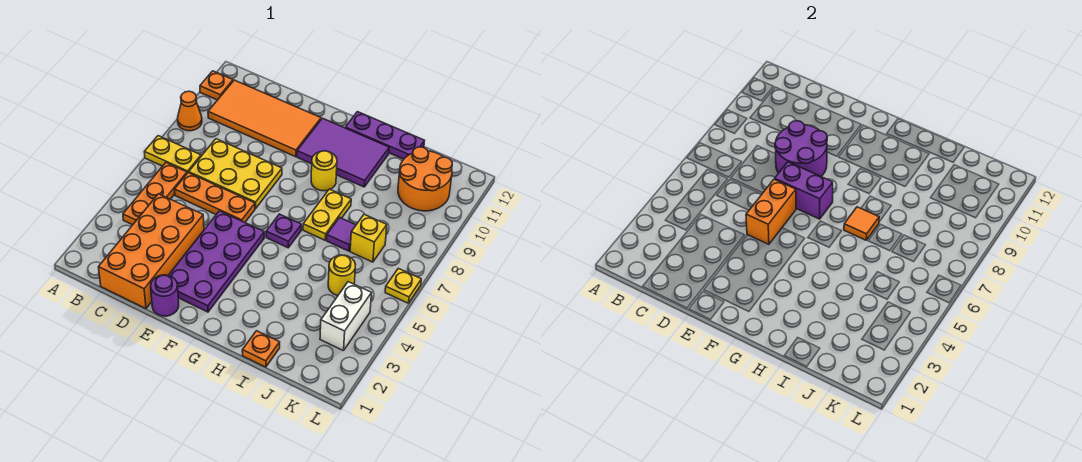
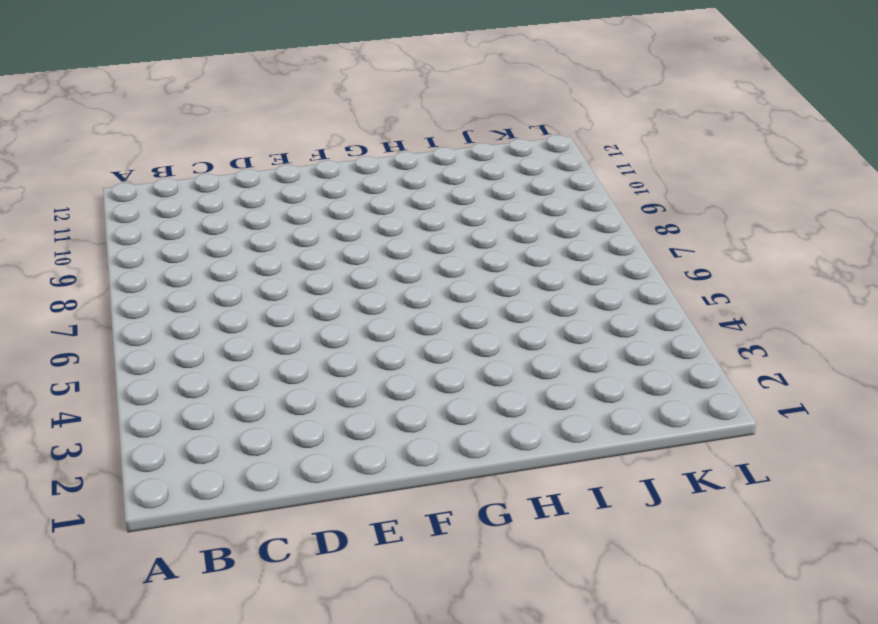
none -> yellow 1x2 plate [145,136,201,173]
none -> orange 1x1 cone [177,91,202,131]
none -> orange 1x1 plate [200,71,233,100]

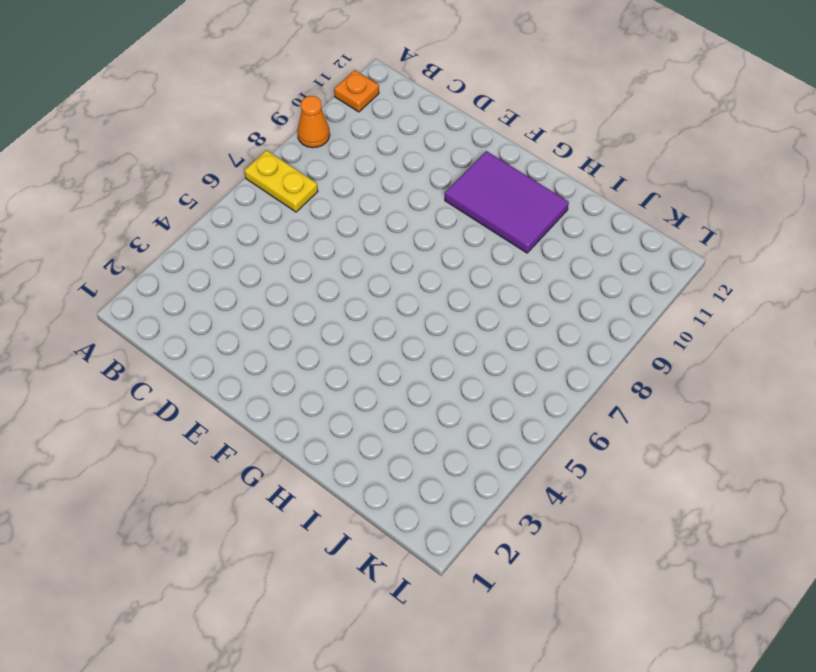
none -> orange 1x3 plate [123,163,187,225]
none -> orange 2x4 tile [208,80,321,157]
none -> orange 2x4 brick [98,194,204,309]

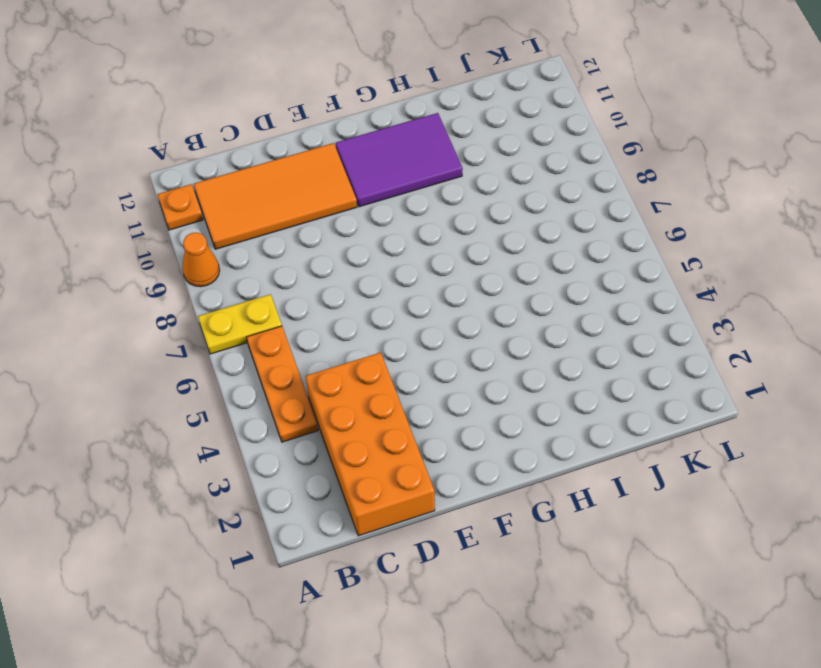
none -> orange 1x3 plate [175,173,255,222]
none -> yellow 2x3 plate [189,139,282,209]
none -> purple 1x1 round brick [151,275,179,316]

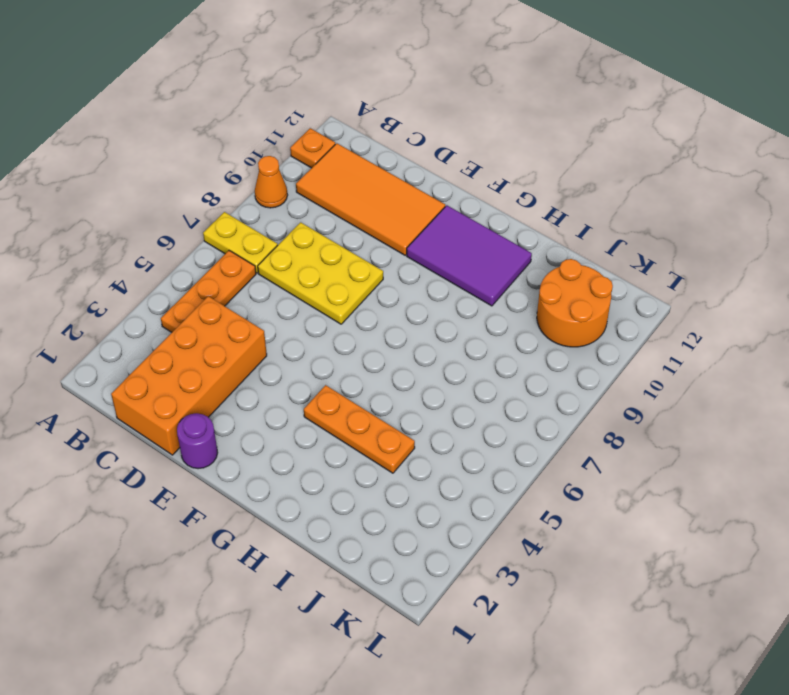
orange 1x3 plate [304,385,415,473] -> orange 1x3 plate moved to [175,173,255,222]
none -> purple 2x4 plate [168,211,264,312]
none -> purple 1x1 plate [266,214,301,248]
none -> yellow 1x1 round brick [311,151,337,191]

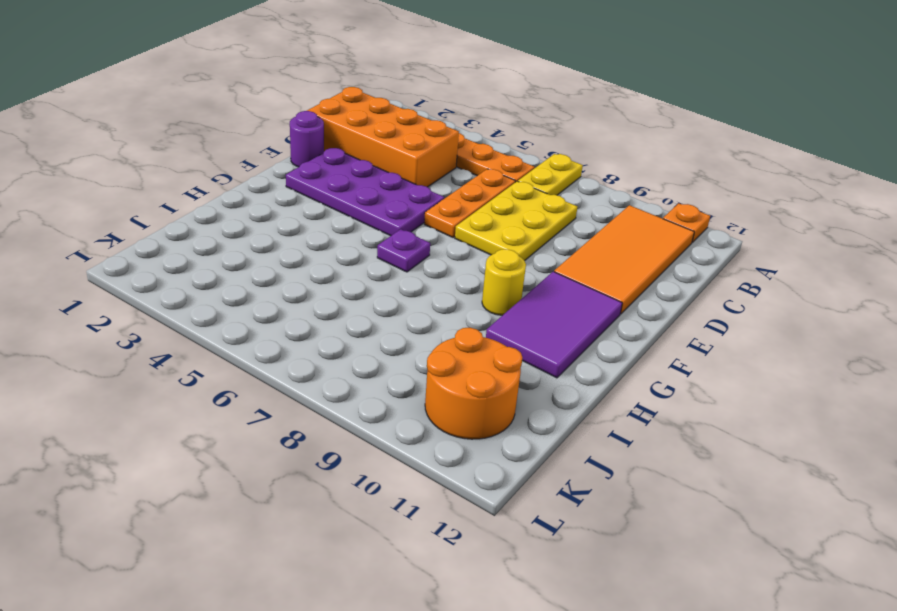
none -> orange 1x1 cone [177,91,202,131]
none -> purple 1x3 plate [345,112,424,159]
none -> yellow 1x2 plate [303,189,351,240]

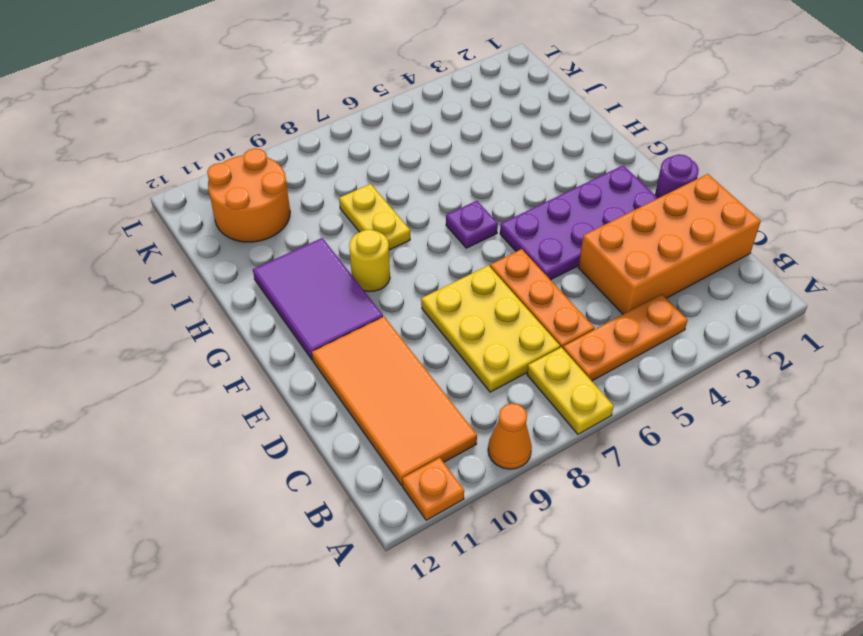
yellow 1x2 plate [339,184,410,250] -> yellow 1x2 plate turned to [303,189,351,240]
none -> purple 1x3 plate [345,112,424,159]
none -> orange 1x1 plate [242,331,280,367]
none -> purple 1x1 tile [327,217,356,251]

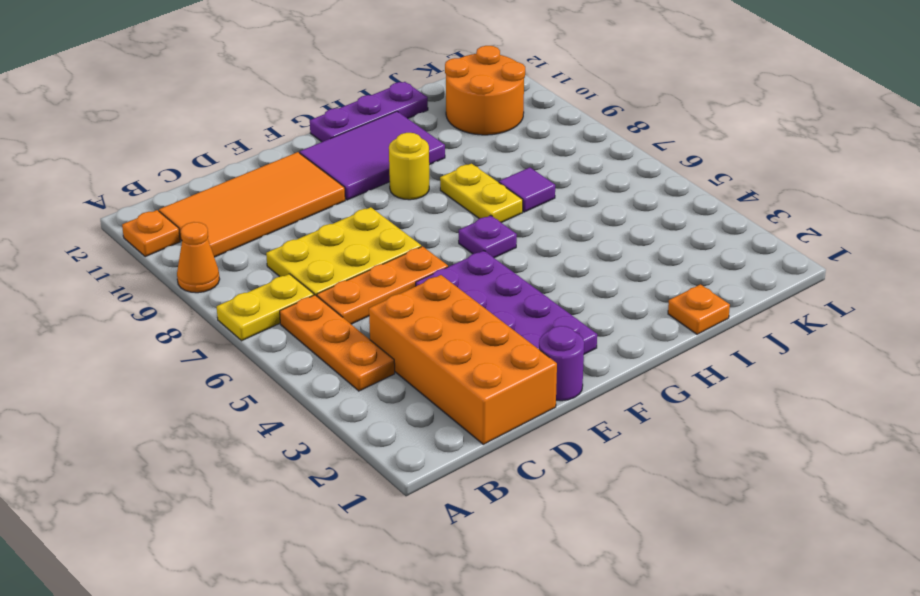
none -> yellow 1x1 round brick [328,255,356,295]
none -> yellow 1x1 brick [350,214,387,262]
none -> white 1x2 brick [320,282,371,351]

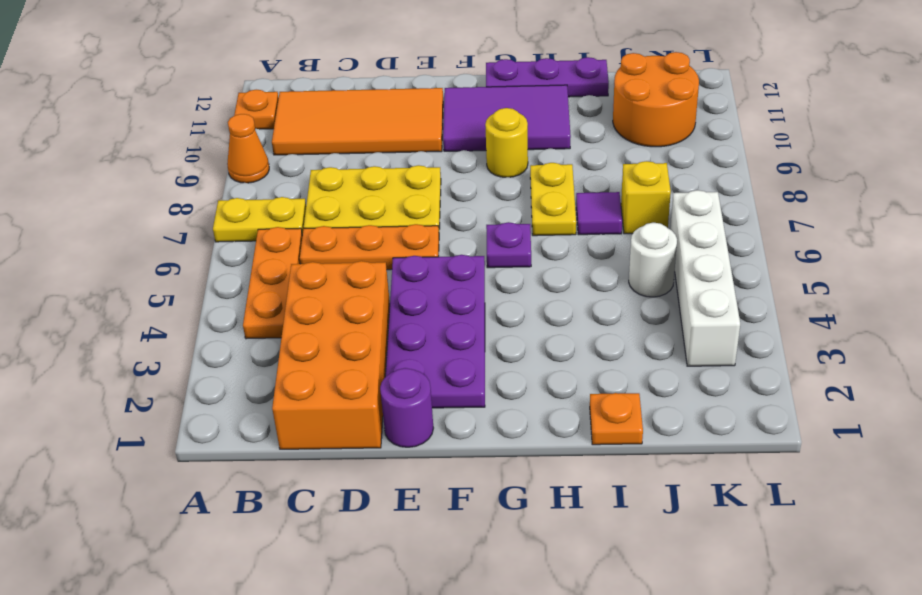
white 1x1 round brick [629,223,677,297] -> yellow 1x1 round brick [328,255,356,295]
white 1x4 brick [670,190,740,366] -> white 1x2 brick [320,282,371,351]
none -> yellow 1x1 plate [385,268,421,303]
none -> purple 2x2 round brick [775,121,827,176]
none -> orange 1x2 brick [746,179,796,244]

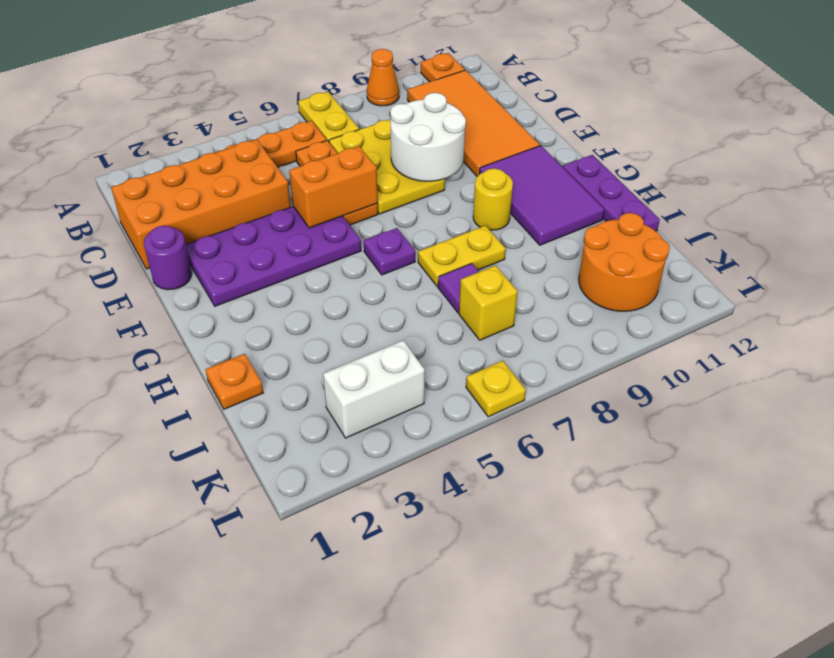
white 2x2 round brick [390,93,466,181] -> purple 2x2 round brick [775,121,827,176]
none -> yellow 1x1 round brick [328,255,356,295]
none -> purple 1x2 brick [775,162,833,219]
none -> orange 1x1 tile [844,207,879,240]

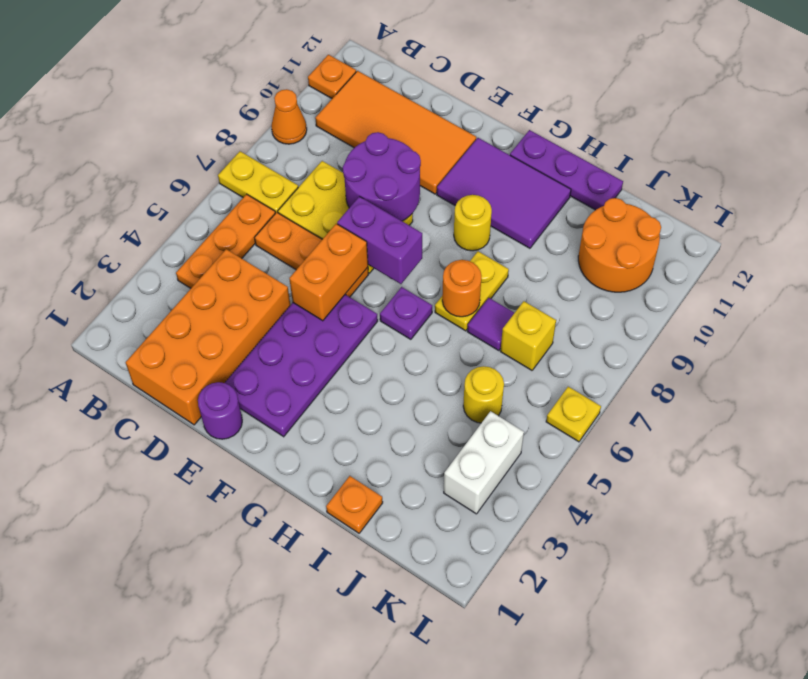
orange 1x1 round brick [442,260,481,317] -> orange 1x1 tile [844,207,879,240]

